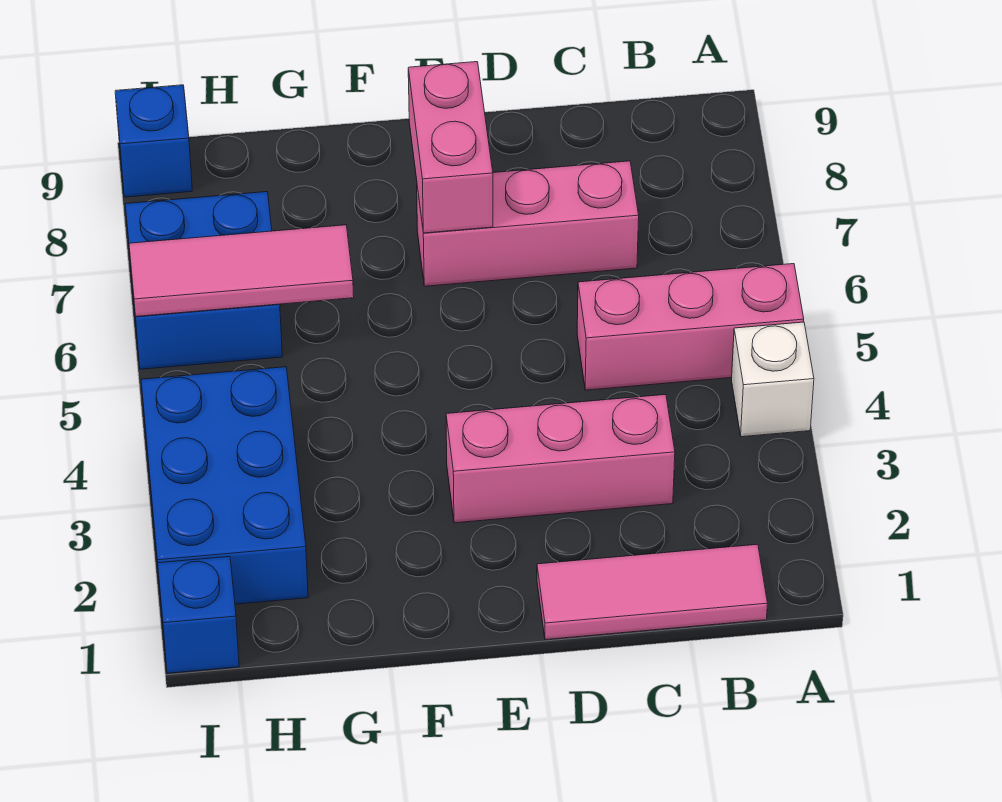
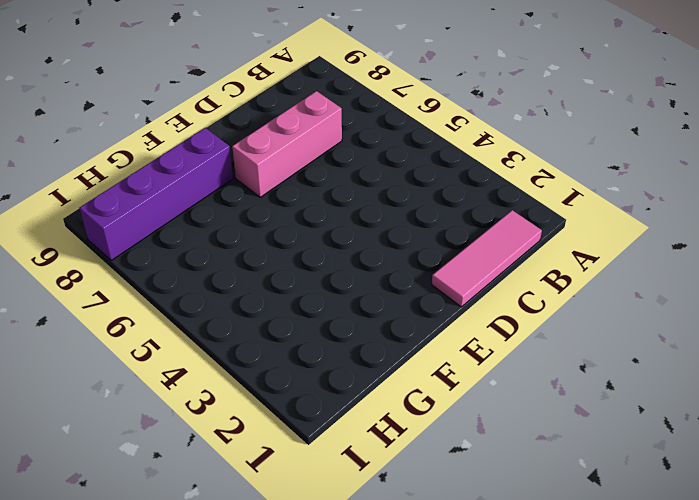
purple 1x4 brick [79,128,233,261] -> none
none -> white 1x1 brick [732,322,814,437]
none -> pink 1x3 brick [577,264,804,390]

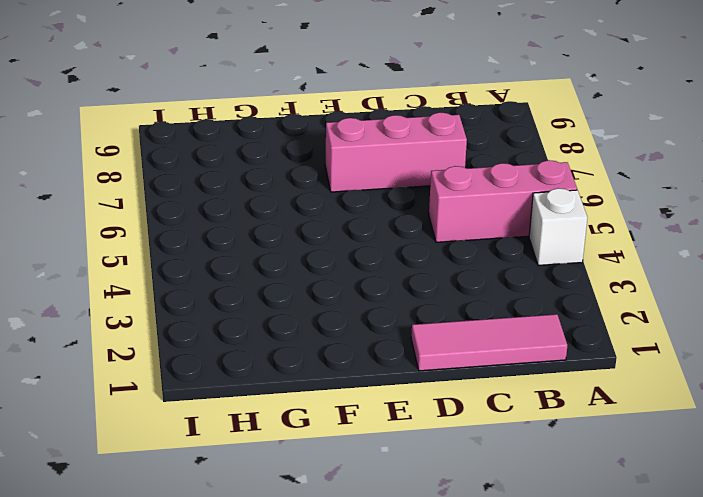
none -> pink 1x3 brick [446,394,675,523]
none -> blue 2x3 brick [141,367,308,604]

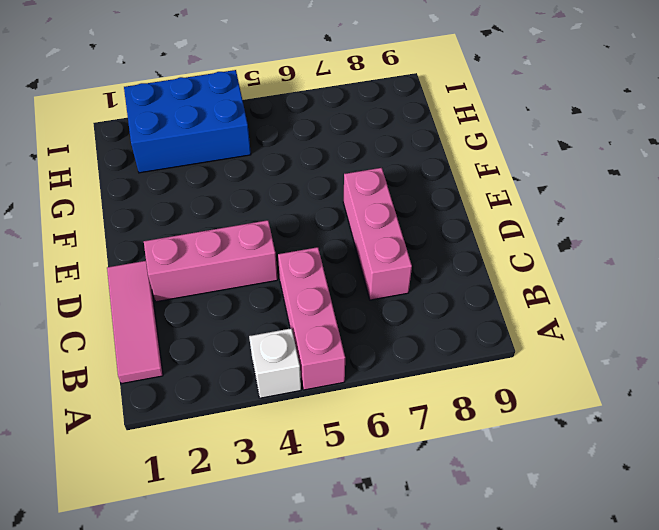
pink 1x3 brick [144,220,278,302] -> pink 1x3 brick turned to [446,394,675,523]
none -> blue 2x2 brick [125,192,282,369]
none -> blue 1x1 brick [158,556,239,673]

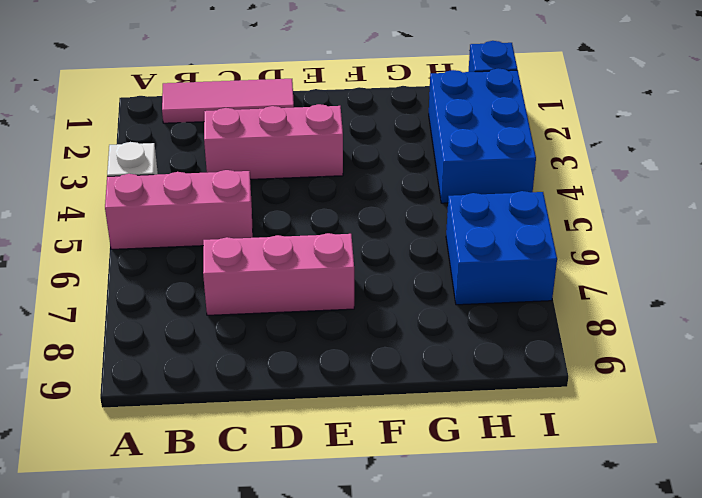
none -> blue 1x1 brick [115,85,192,197]
none -> pink 1x2 brick [408,62,493,233]

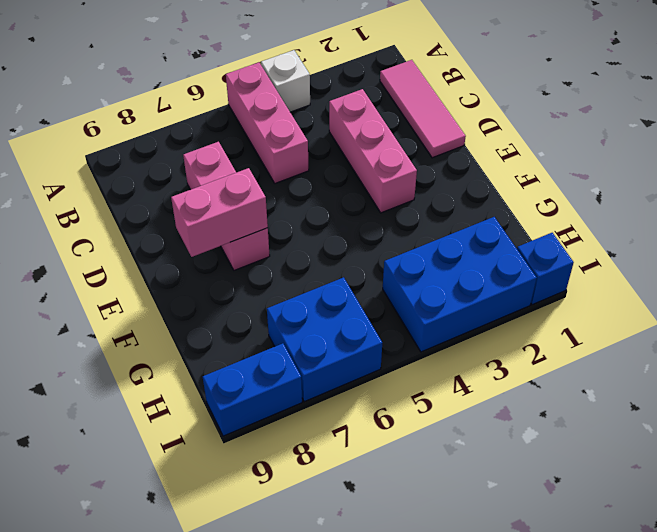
blue 1x2 brick [203,343,302,436] -> blue 1x1 brick [115,85,192,197]
none -> pink 1x3 tile [129,225,354,316]

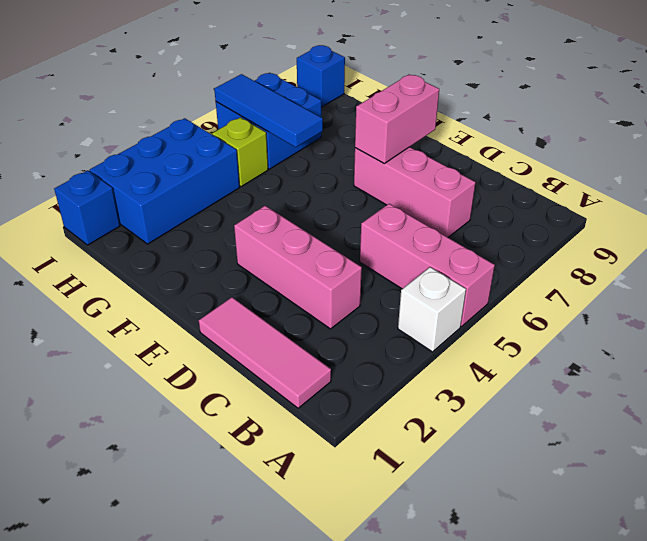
blue 1x3 tile [214,74,323,147] -> pink 1x3 tile [129,225,354,316]
lime 1x1 brick [212,118,268,187] -> none

